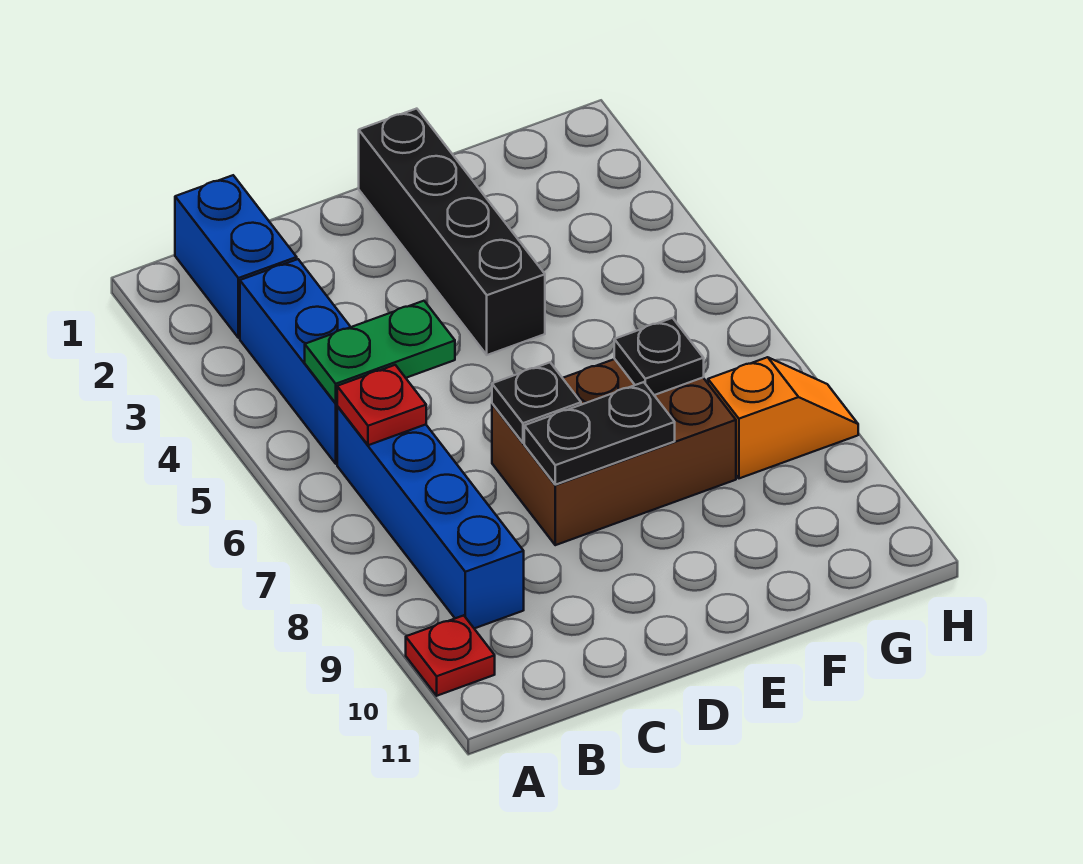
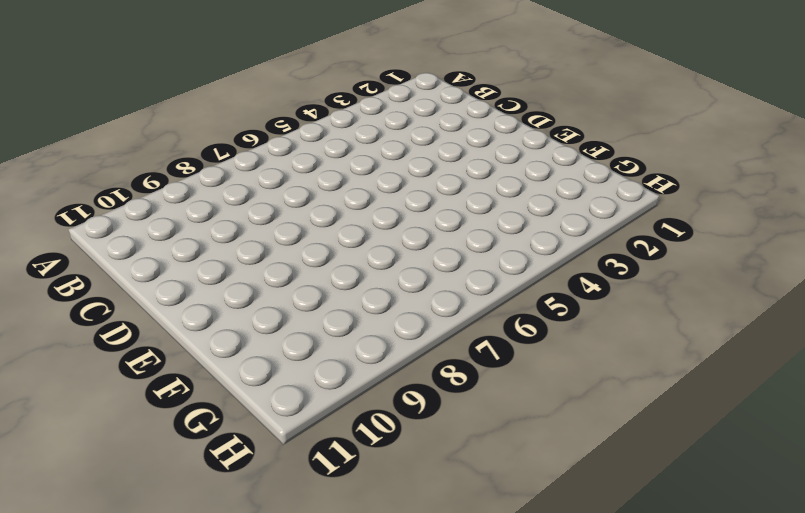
none -> red 1x1 plate [406,615,495,696]
none -> blue 1x2 brick [175,175,297,338]
none -> blue 1x3 brick [240,259,350,464]

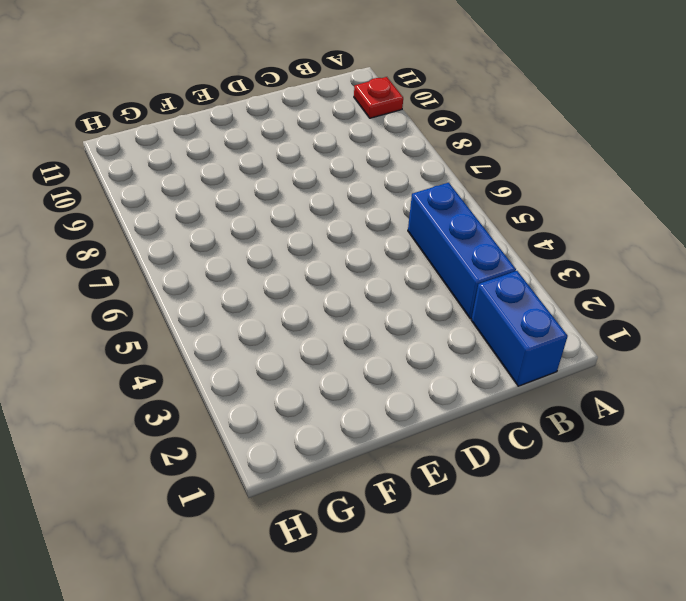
none -> blue 1x4 brick [337,406,524,628]
none -> brown 2x3 brick [492,359,736,545]
none -> black 1x4 brick [359,109,545,355]

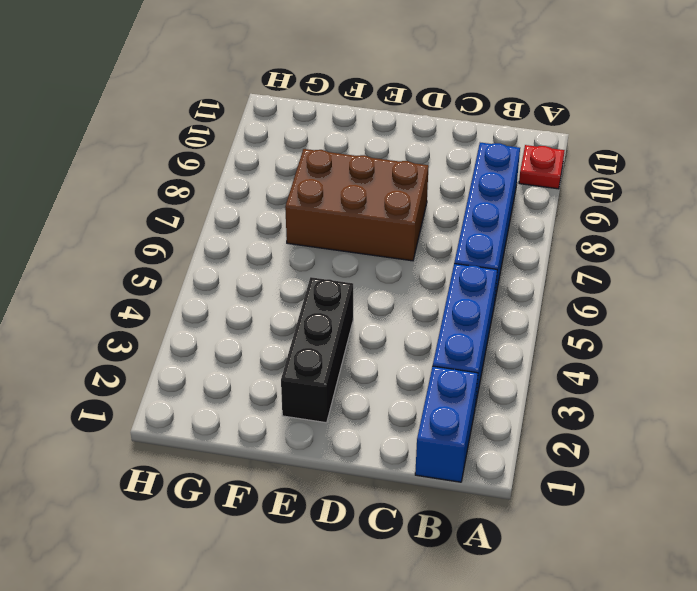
black 1x3 brick [281,277,353,423] -> black 1x4 brick [359,109,545,355]
none -> orange 1x2 slope [708,357,858,478]
none -> green 1x2 plate [305,301,455,403]
none -> red 1x1 plate [337,365,426,445]

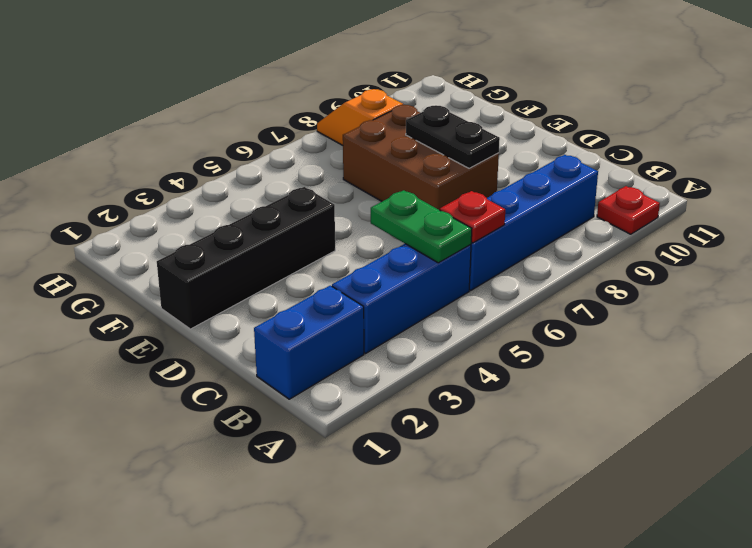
none -> black 1x1 plate [492,363,581,443]
none -> black 1x1 plate [614,318,704,395]

